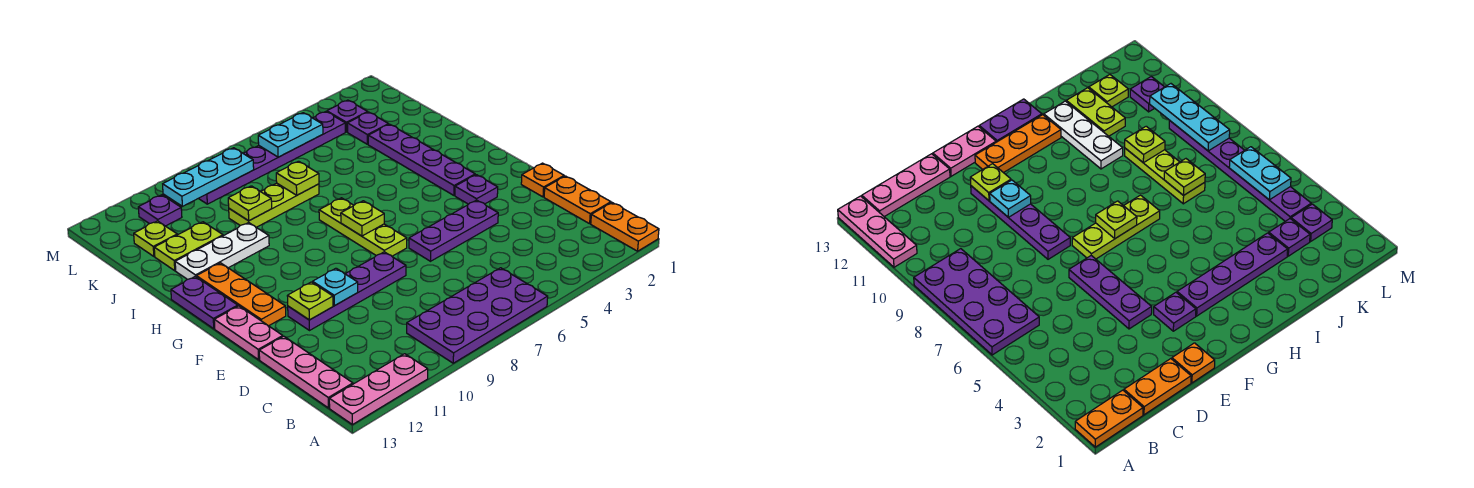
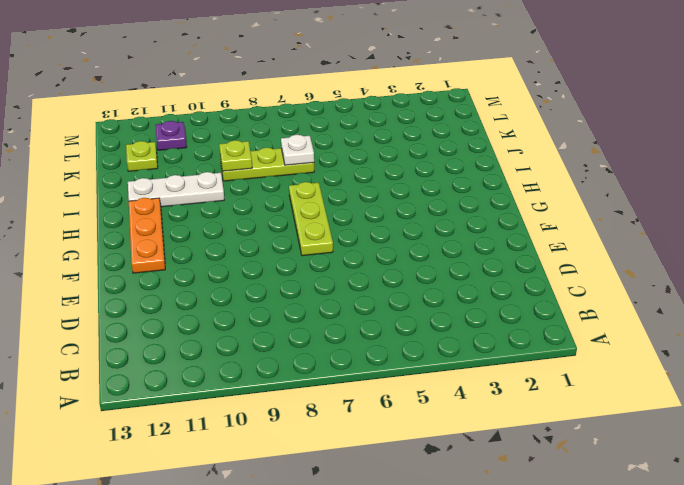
white 1x1 plate [281,135,314,165] -> lime 1x1 plate [276,161,319,195]
none -> orange 1x2 plate [591,203,659,251]
none -> purple 2x4 plate [407,268,548,363]
none -> pink 1x3 plate [329,354,428,425]

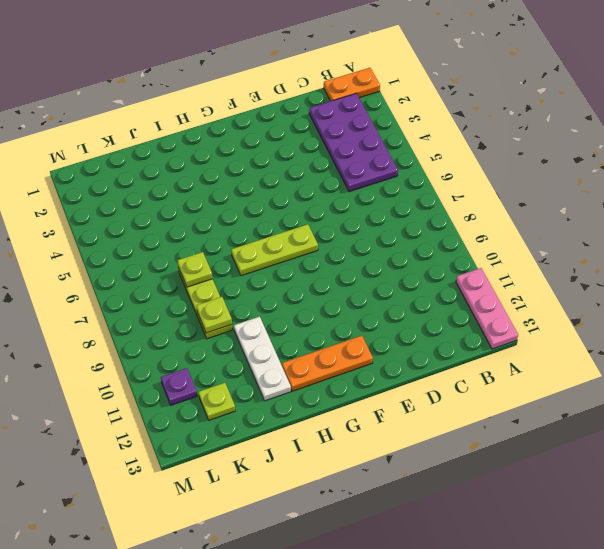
purple 2x4 plate [309,93,398,192] -> purple 2x4 plate moved to [407,268,548,363]
none -> pink 1x3 plate [259,336,353,408]
none -> orange 1x2 plate [544,176,611,224]
none -> orange 1x1 plate [521,163,564,197]

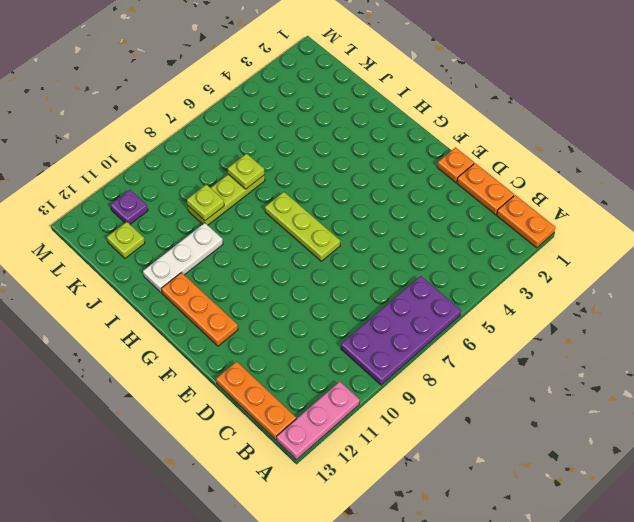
orange 1x3 plate [216,362,296,440] -> pink 1x3 plate [259,336,353,408]
none -> purple 1x3 plate [409,200,498,261]
none -> purple 1x4 plate [288,252,406,330]
none -> pink 1x2 plate [214,306,283,360]

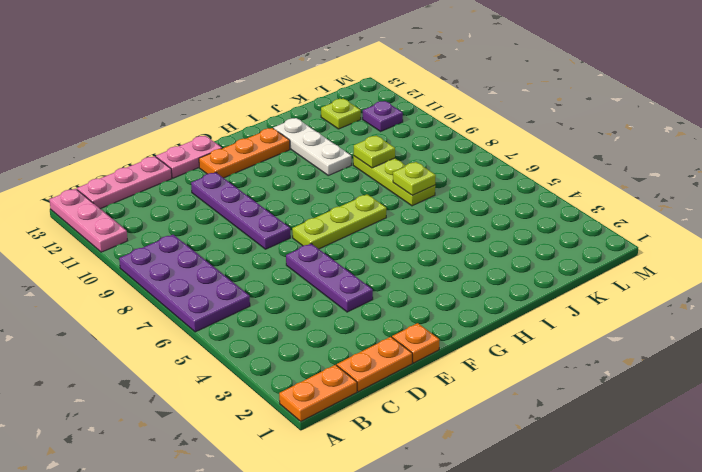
none -> purple 1x1 plate [455,175,498,204]
none -> purple 1x4 plate [368,124,475,195]
none -> purple 1x2 plate [171,276,238,329]

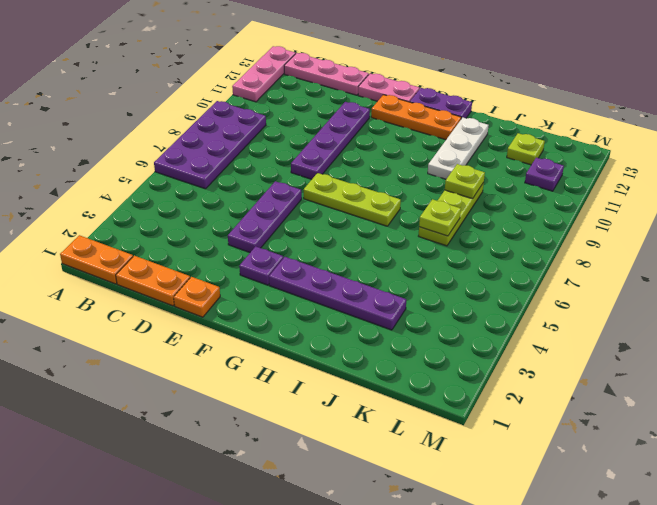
none -> lime 1x2 plate [154,222,223,271]
none -> purple 1x1 plate [347,112,389,144]
none -> purple 1x1 plate [327,100,368,132]

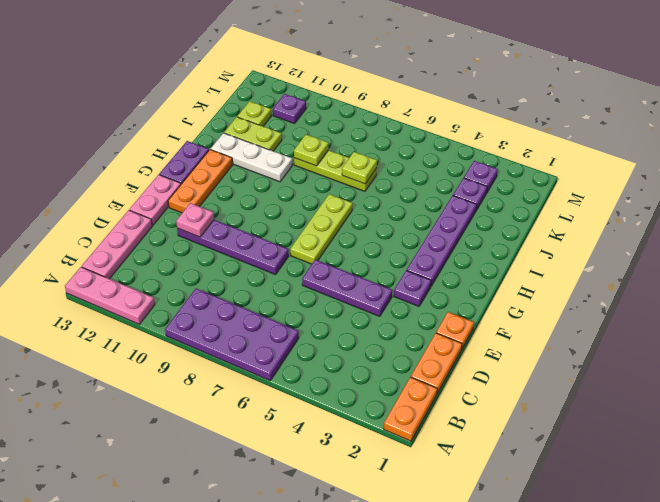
pink 1x1 plate [176,203,214,237] -> lime 1x1 plate [287,282,333,320]
none -> purple 1x6 plate [199,112,345,204]
none -> cyan 1x1 plate [313,268,358,306]
none -> lime 1x1 plate [341,201,384,236]

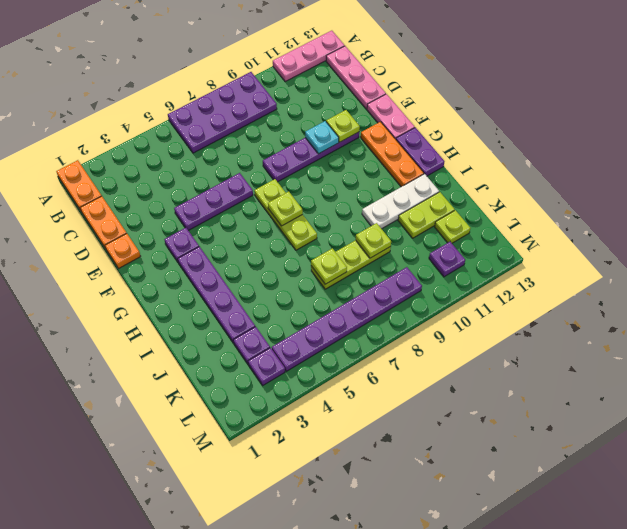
none -> cyan 1x2 plate [258,113,323,157]
none -> cyan 1x3 plate [163,148,254,206]

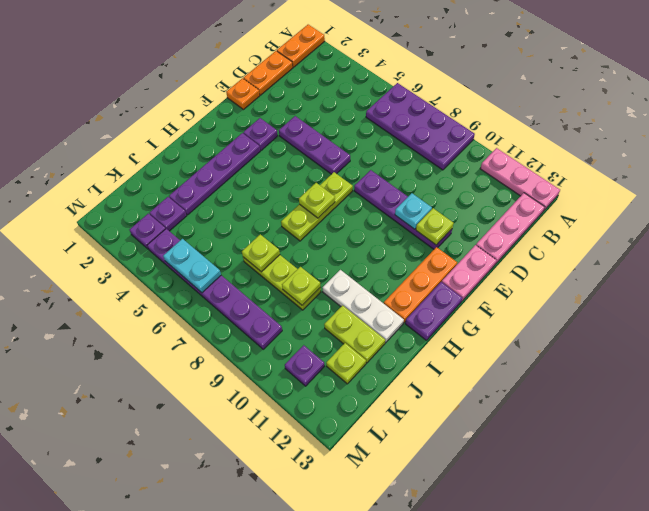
none -> cyan 1x3 plate [163,148,254,206]

